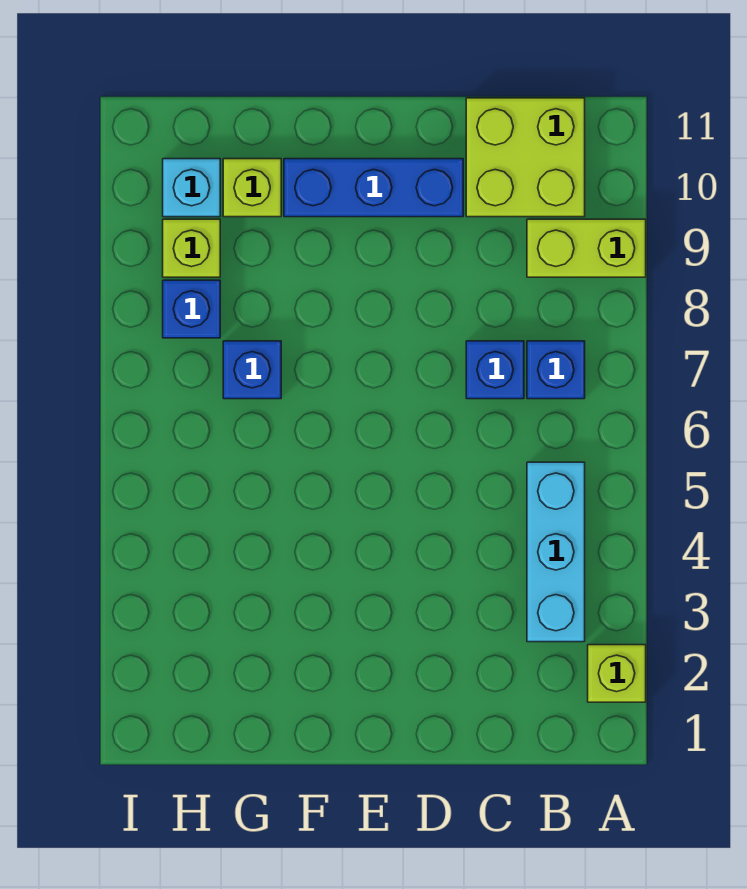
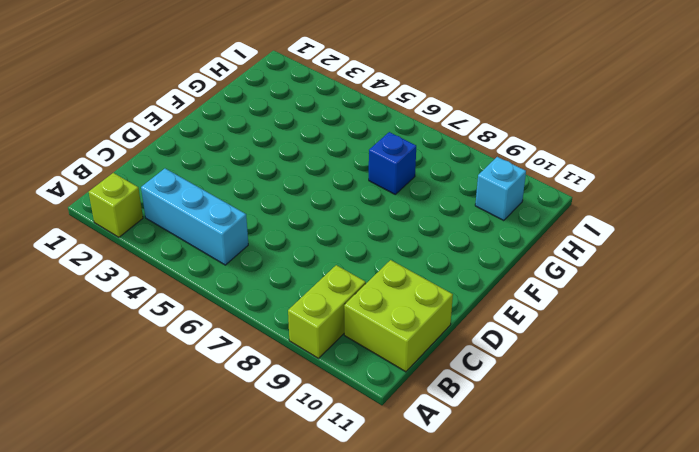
none -> blue 1x1 brick [527,341,585,399]
none -> blue 1x1 brick [466,341,524,399]
none -> blue 1x3 brick [284,159,463,217]

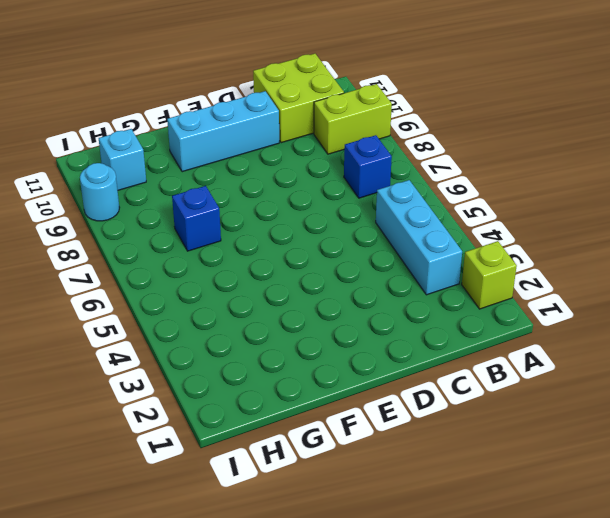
cyan 1x3 brick [167,91,279,172] -> blue 1x3 brick [284,159,463,217]
cyan 1x1 round brick [80,163,120,221] -> none
none -> blue 1x1 brick [466,341,524,399]
none -> lime 1x1 brick [223,159,281,217]
none -> blue 1x1 brick [163,280,220,338]

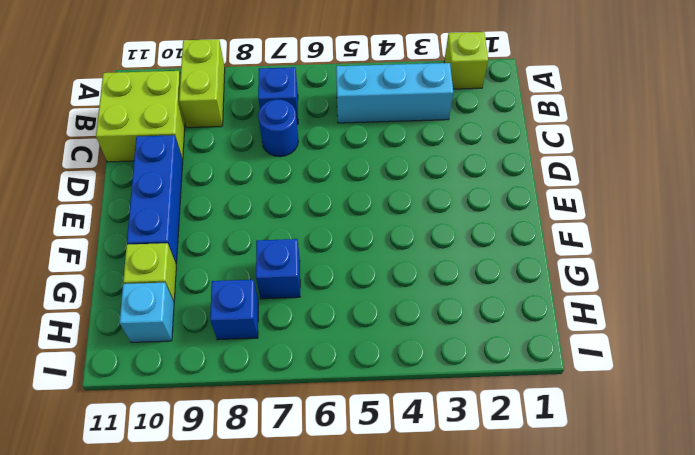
blue 1x1 round brick [258,99,298,157] -> blue 1x1 brick [466,341,524,399]
none -> lime 1x1 brick [163,219,220,277]

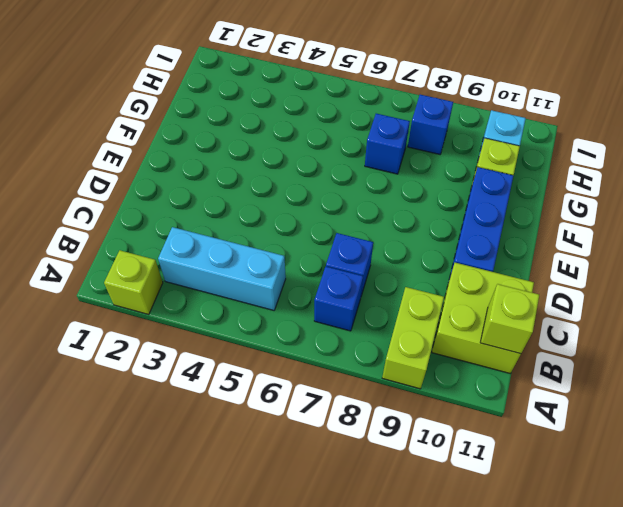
lime 1x1 brick [480,284,539,354] -> lime 1x1 brick moved to [163,219,220,277]

